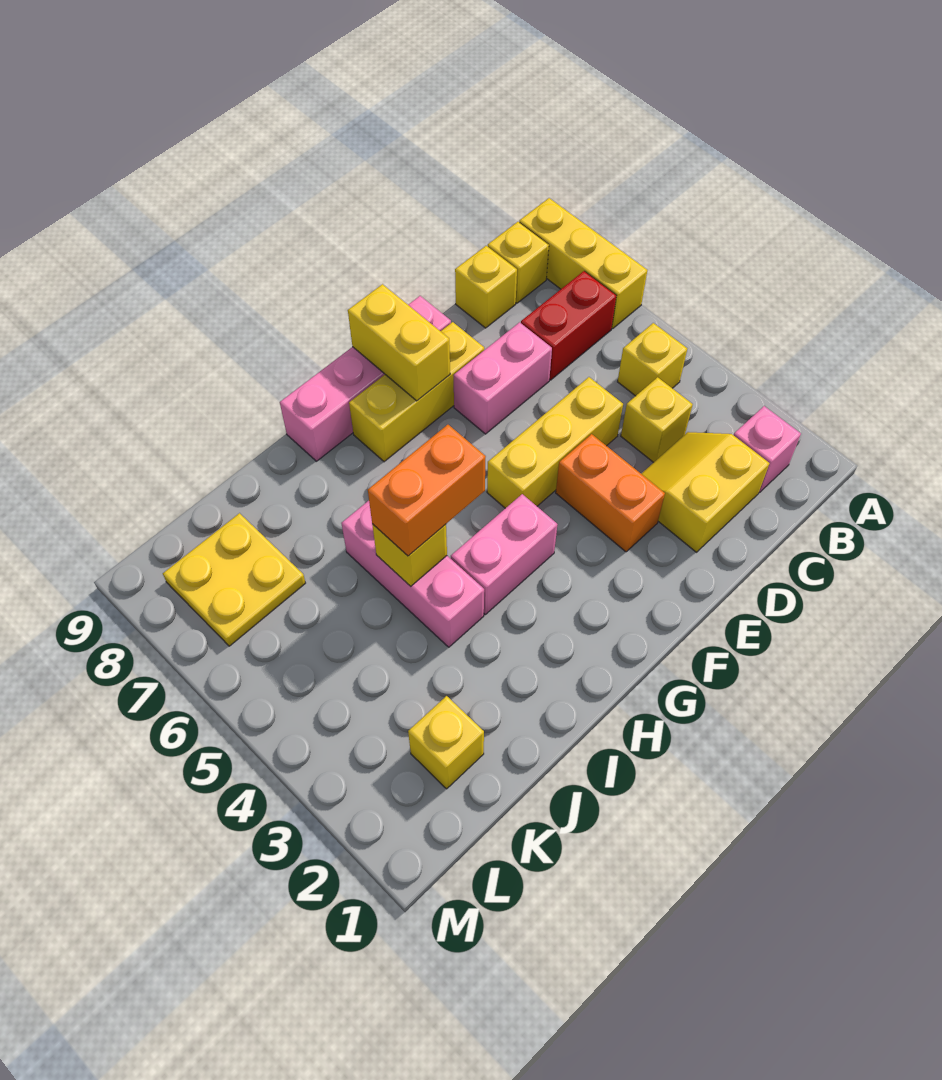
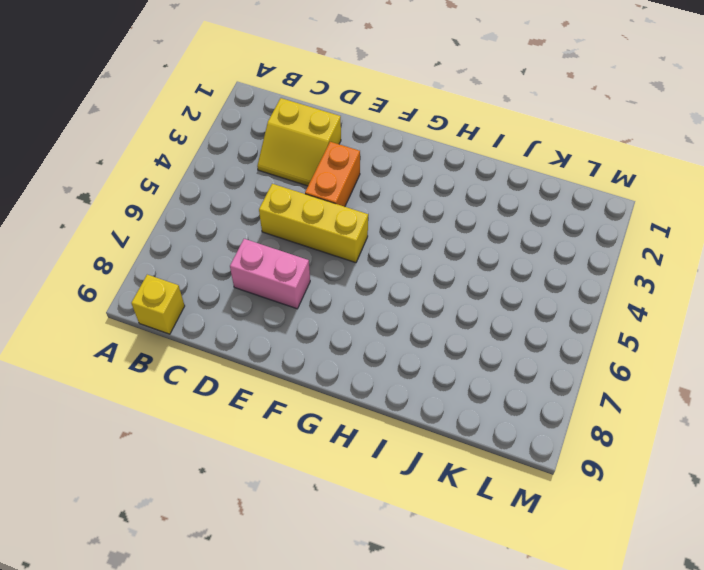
none -> yellow 1x3 brick [519,198,647,329]
none -> pink 1x1 brick [734,406,801,492]
none -> yellow 1x1 brick [618,323,687,396]

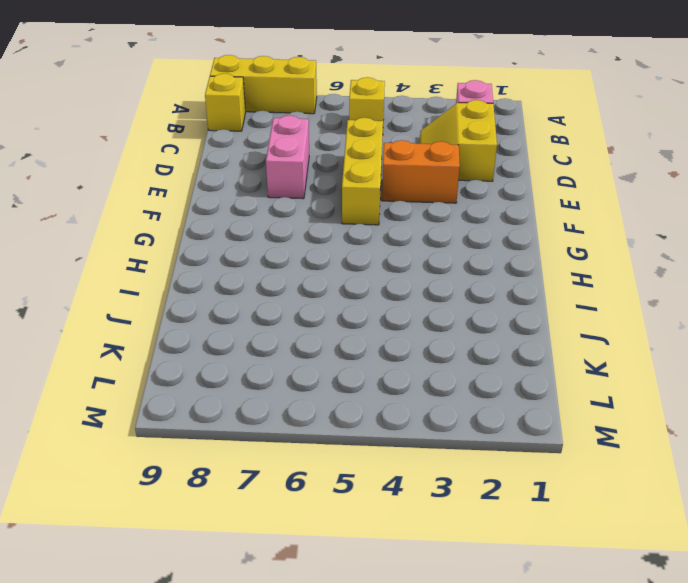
none -> red 1x2 brick [521,271,616,380]
none -> yellow 1x1 brick [621,377,693,462]
none -> yellow 1x1 brick [455,246,517,328]

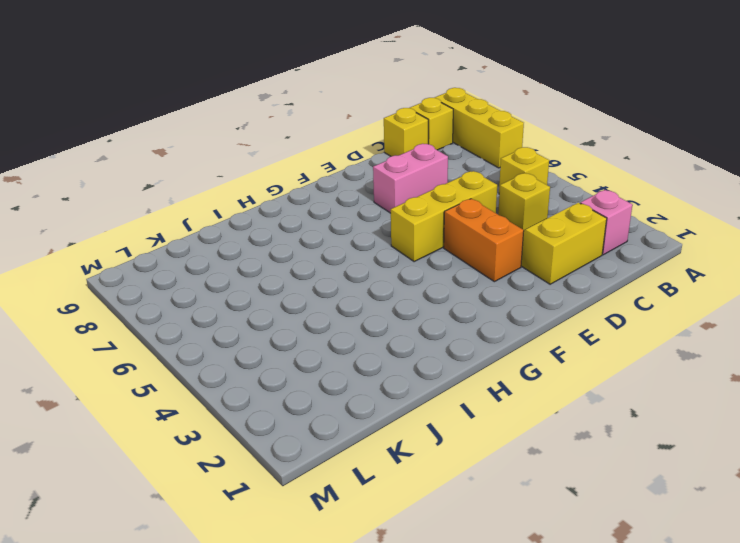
none -> red 1x2 brick [521,271,616,380]
none -> yellow 1x3 brick [349,322,484,462]
none -> pink 1x4 brick [280,296,451,461]

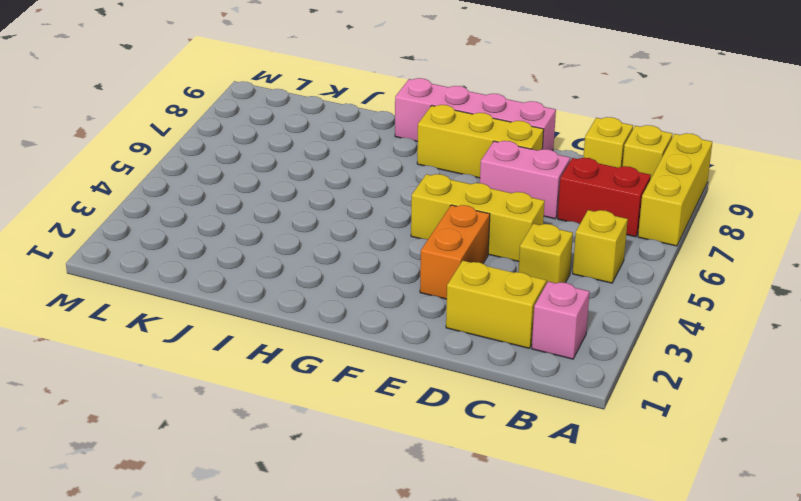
none -> pink 1x2 brick [451,494,558,614]
none -> pink 1x3 brick [341,501,484,647]
none -> yellow 1x1 brick [408,696,484,789]

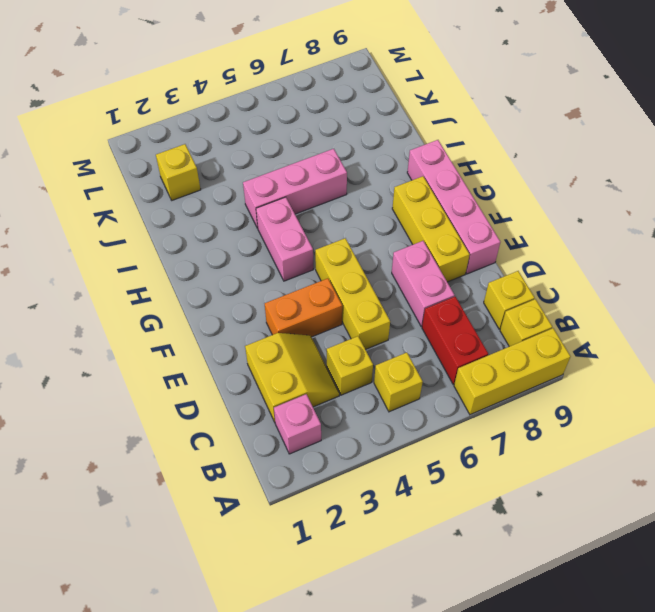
none -> yellow 2x2 plate [163,513,305,646]
none -> yellow 1x2 brick [348,284,450,401]
none -> yellow 1x1 brick [372,524,447,586]

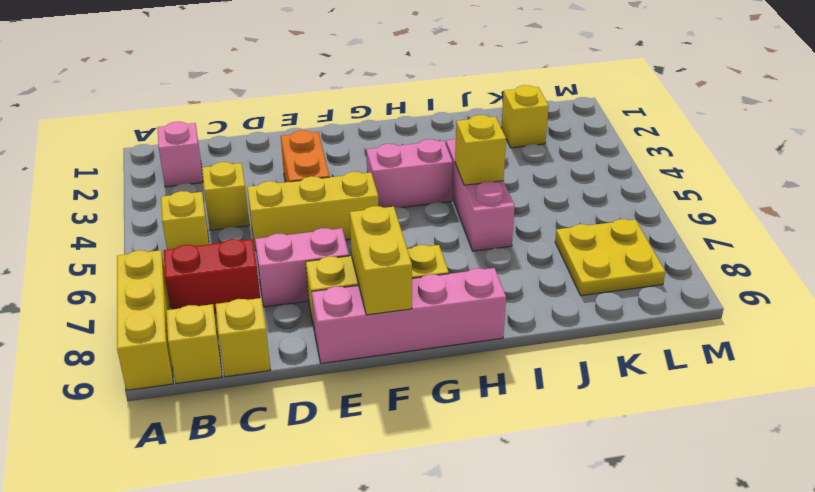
none -> yellow 2x2 slope [641,432,769,552]
none -> orange 1x2 brick [368,425,486,556]

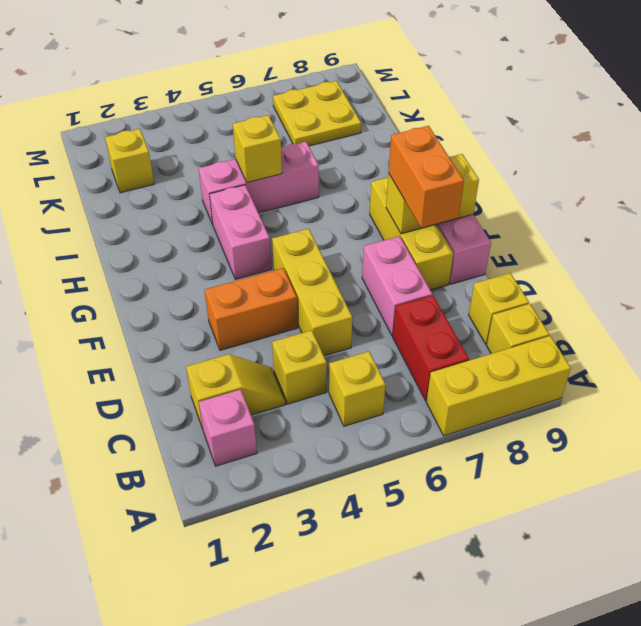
yellow 1x2 slope [186,354,285,429] -> yellow 2x2 slope [641,432,769,552]
orange 1x2 brick [389,126,464,228] -> orange 1x2 brick moved to [368,425,486,556]

